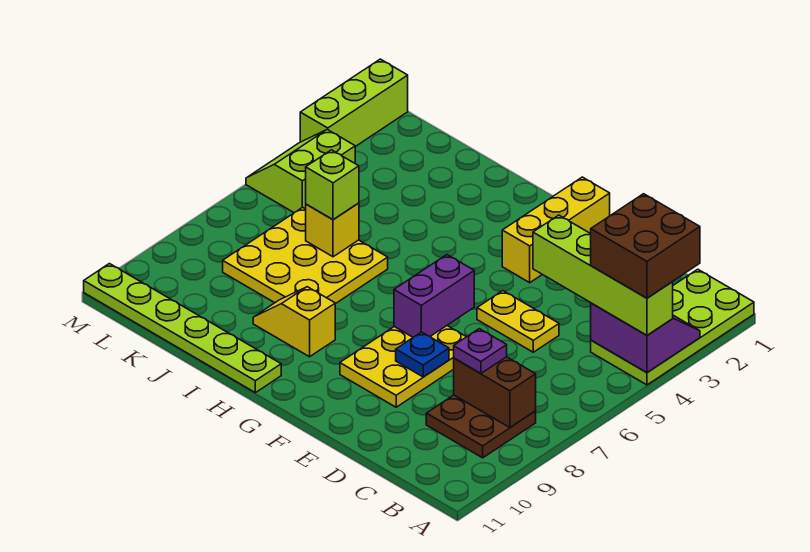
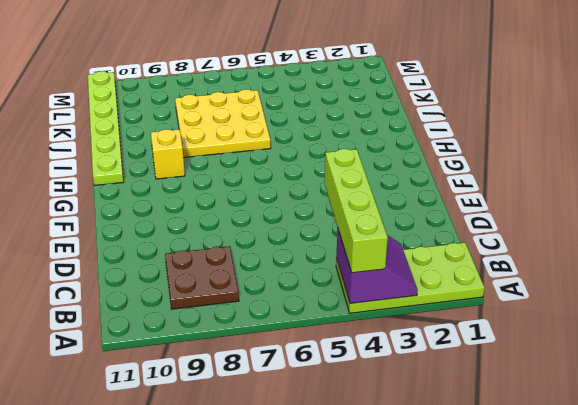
none -> yellow 1x2 plate [477,291,559,352]
none -> yellow 2x3 plate [340,326,466,407]
none -> yellow 1x3 brick [502,177,610,283]

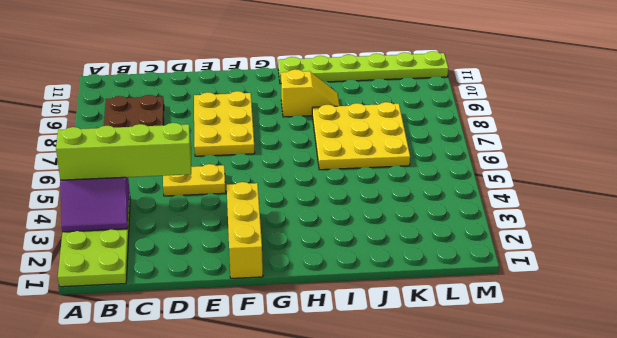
none -> lime 2x2 slope [246,129,355,213]
none -> lime 1x3 brick [300,59,408,147]
none -> brown 1x2 brick [454,357,536,428]

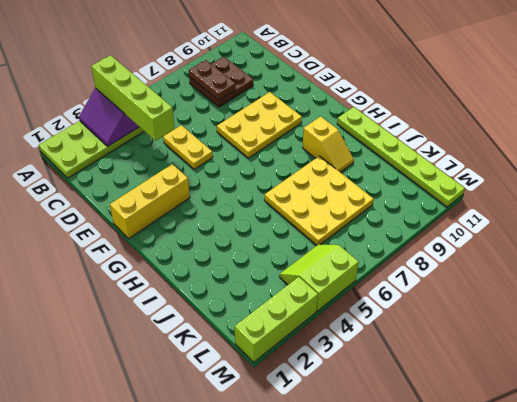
brown 1x2 plate [189,60,236,100] -> brown 1x2 brick [454,357,536,428]
lime 2x2 slope [280,244,359,311] -> lime 2x2 slope turned to [246,129,355,213]
none -> blue 1x1 plate [396,332,449,377]
none -> purple 1x2 brick [394,255,474,337]
none -> yellow 1x1 brick [306,203,359,257]

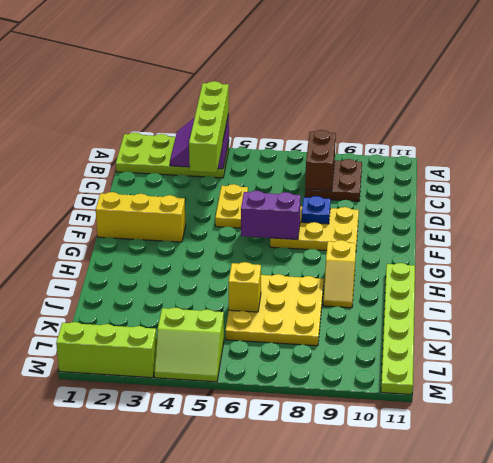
none -> purple 1x1 plate [454,329,507,374]
none -> lime 1x1 brick [306,150,359,220]
none -> brown 2x2 brick [591,194,700,298]

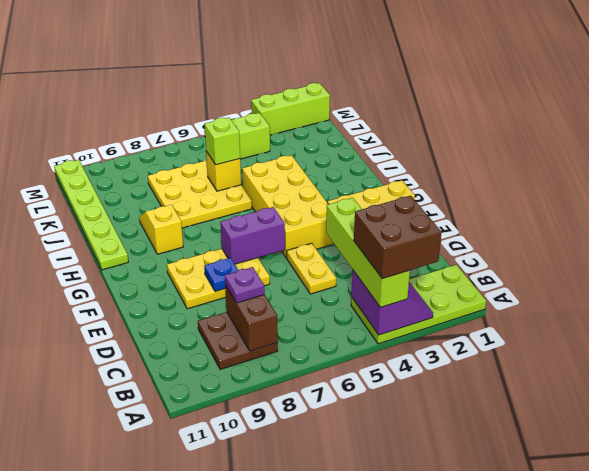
yellow 2x4 brick [242,155,334,258] -> none

